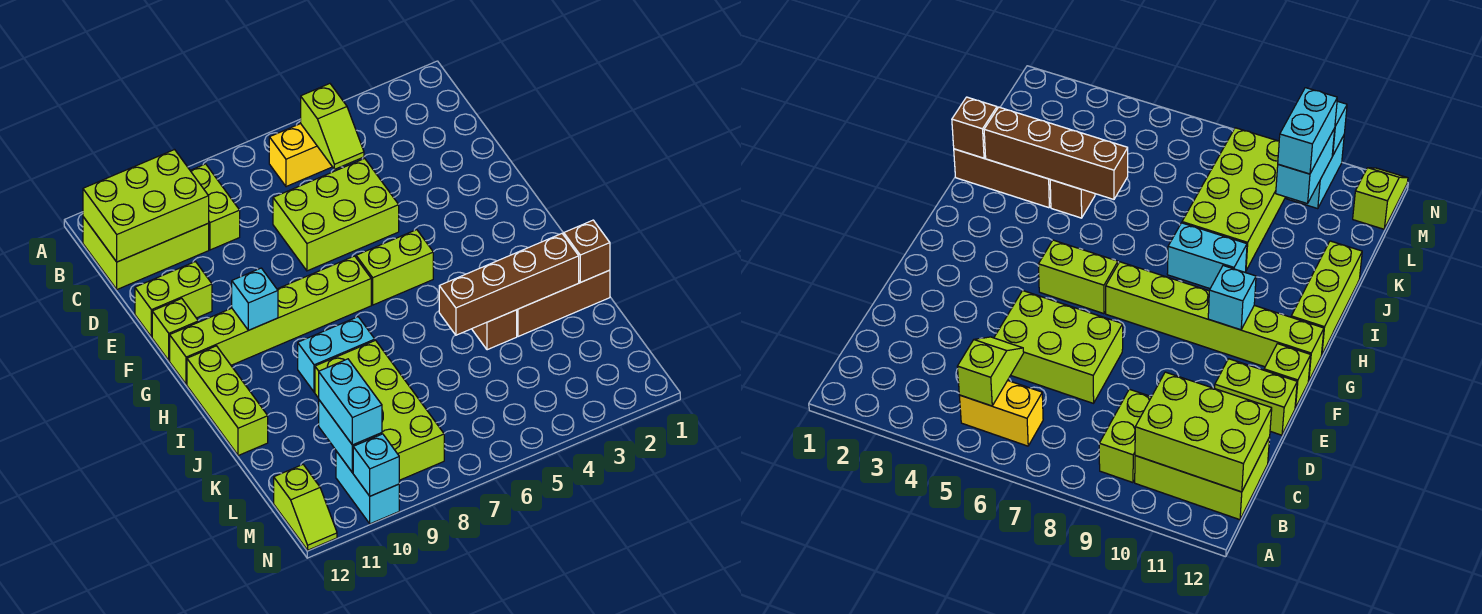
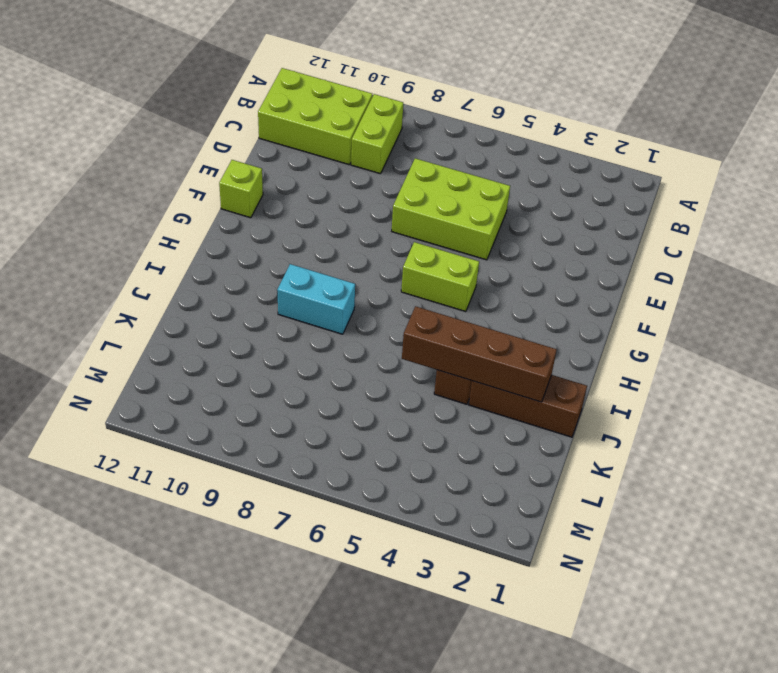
none -> yellow 1x2 brick [269,124,332,187]
none -> lime 1x2 brick [135,262,212,337]
none -> lime 1x6 brick [170,256,371,384]

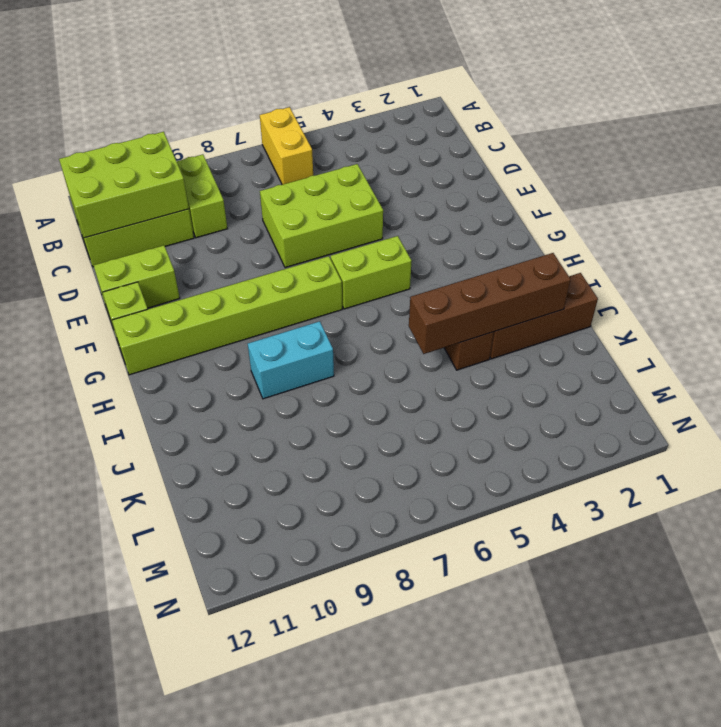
yellow 1x2 brick [260,107,313,185] -> yellow 1x2 brick turned to [269,124,332,187]
none -> lime 1x3 brick [187,346,268,456]
none -> lime 2x4 brick [315,340,444,480]
none -> cyan 1x2 brick [336,451,399,524]

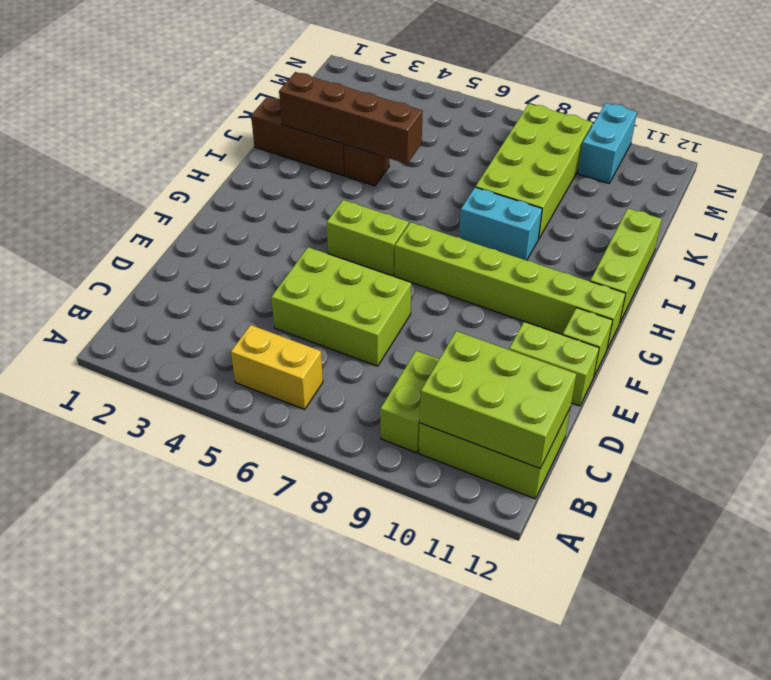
none -> lime 1x2 slope [274,465,337,550]
none -> lime 1x2 slope [301,84,364,169]
none -> cyan 1x1 brick [232,268,278,330]

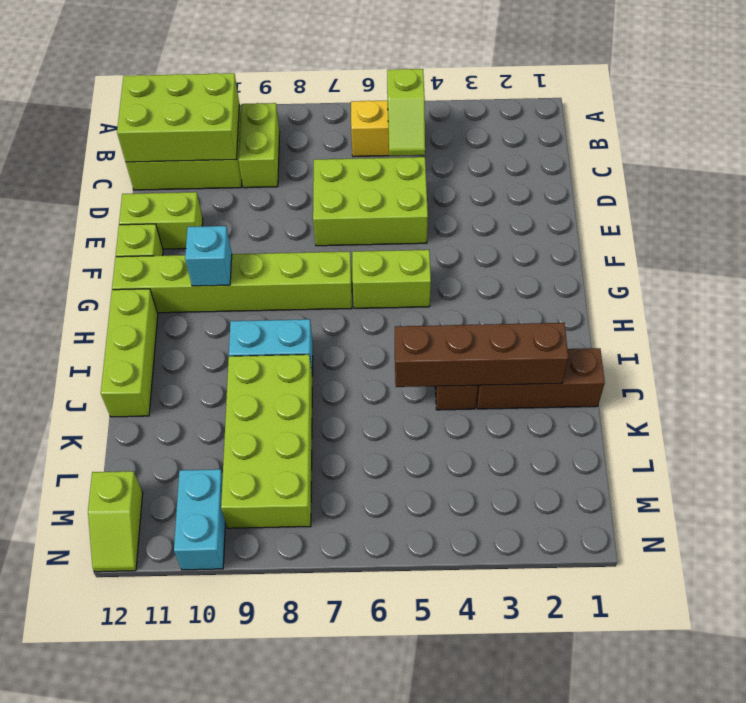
none -> brown 1x1 brick [564,220,610,282]
none -> cyan 1x2 brick [319,400,382,473]
none -> cyan 1x1 brick [353,434,399,496]

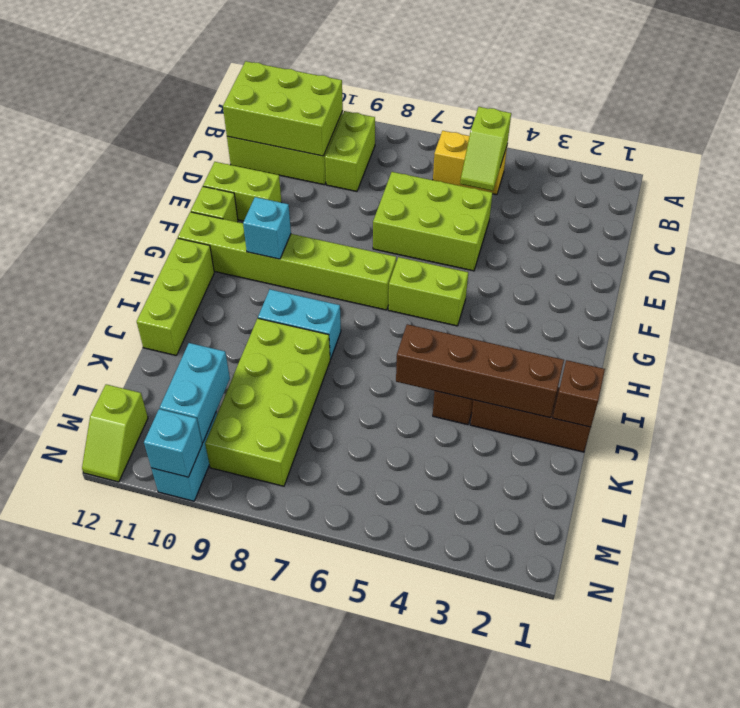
none -> cyan 1x2 brick [319,359,382,445]

